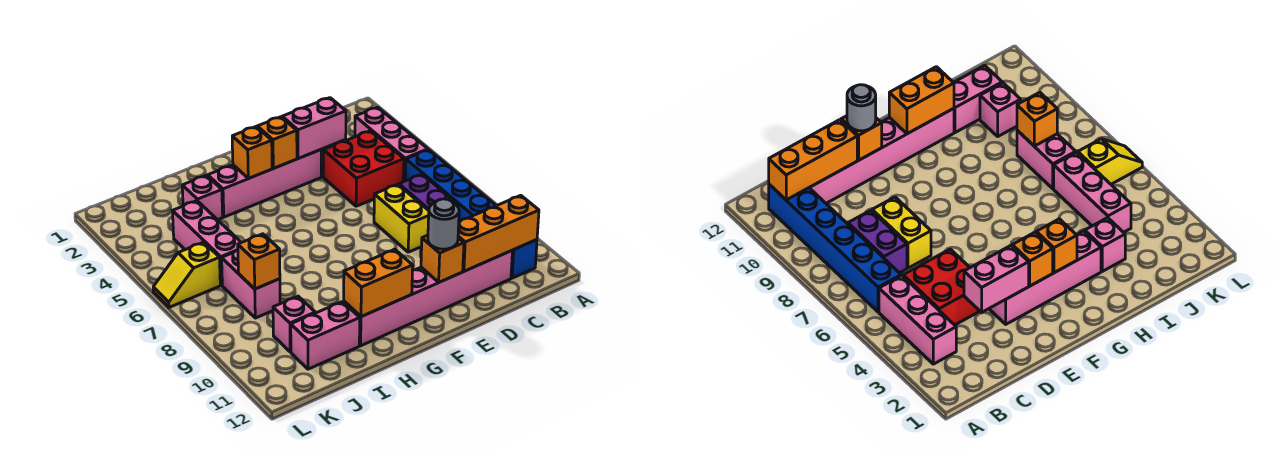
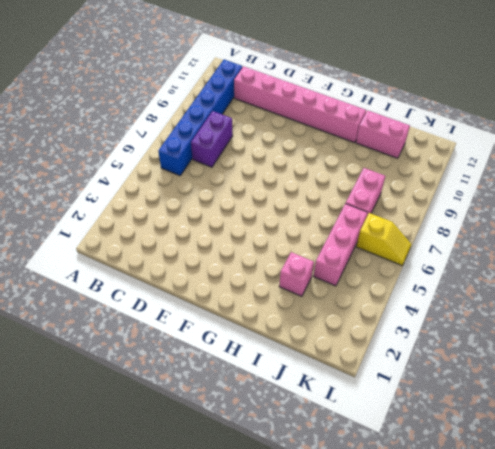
none -> pink 1x3 brick [355,107,428,182]
none -> red 2x2 brick [323,131,404,206]
none -> yellow 1x2 brick [374,184,429,252]

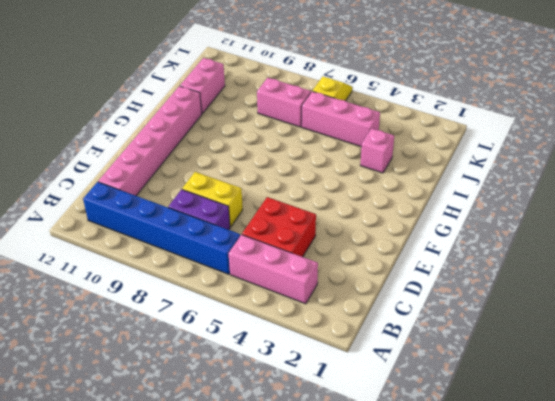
none -> pink 1x4 brick [208,150,321,217]
none -> pink 1x1 brick [273,296,315,352]
none -> orange 1x3 brick [458,195,539,271]

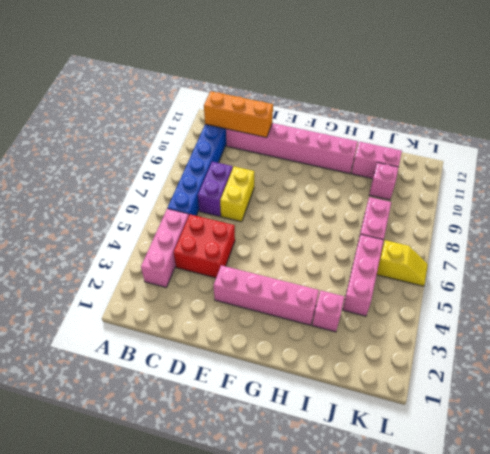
none -> pink 1x2 brick [282,98,346,159]
none -> orange 1x1 brick [421,235,464,282]
none -> orange 1x1 brick [257,117,297,168]

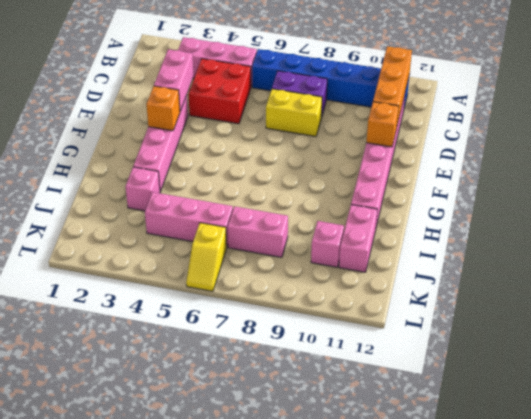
none -> orange 1x1 brick [232,127,272,178]
none -> orange 1x2 brick [344,249,413,317]
none -> orange 1x1 brick [238,234,280,289]

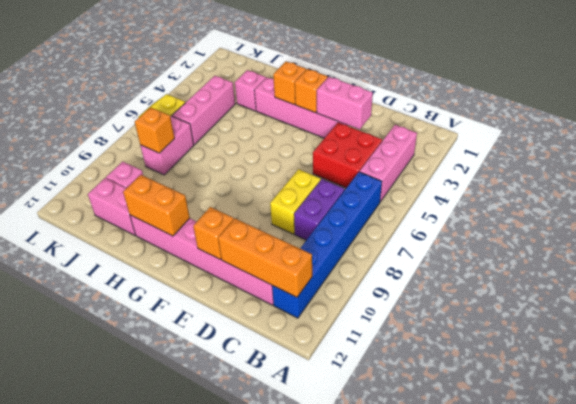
none -> grey 1x1 round brick [428,199,459,249]

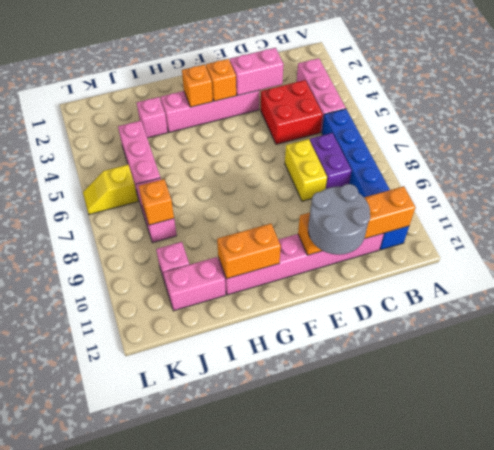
grey 2x2 round brick [308,184,370,255] -> grey 1x1 round brick [428,199,459,249]

